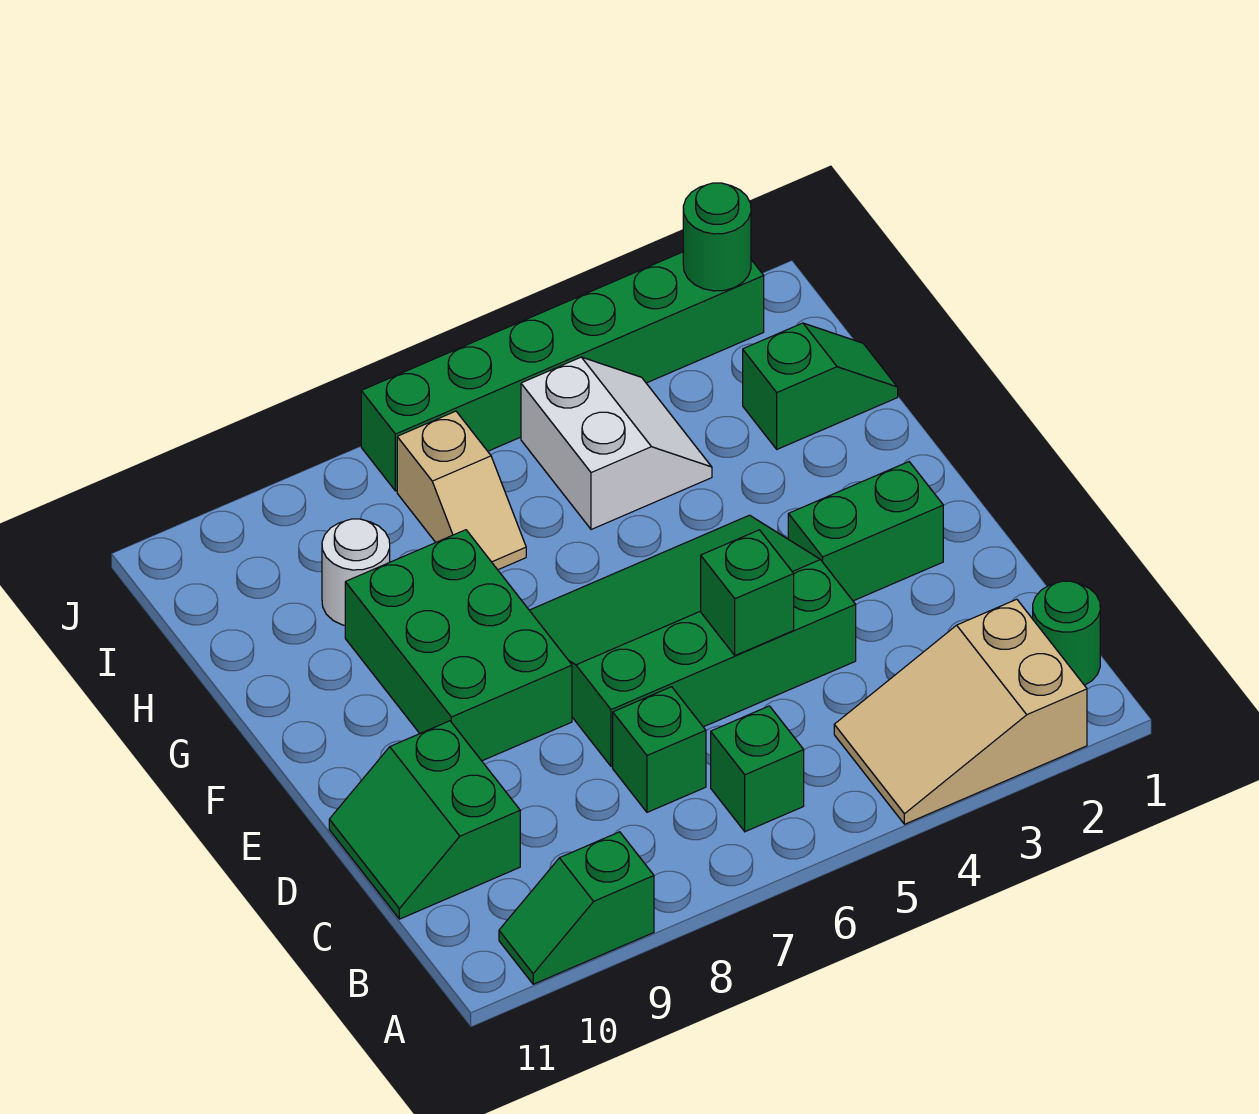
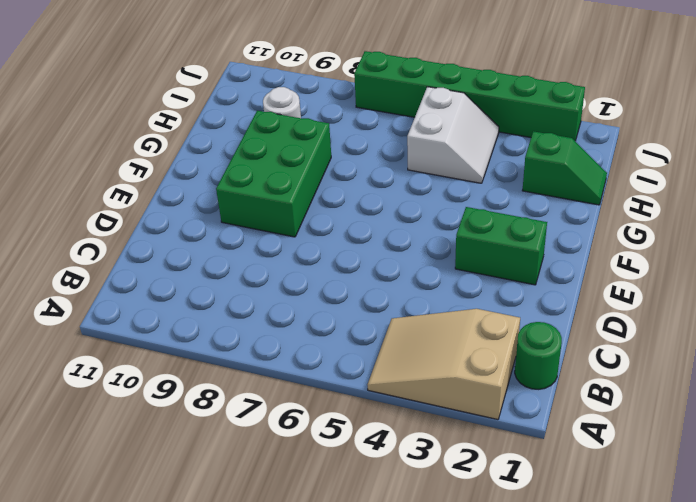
none -> green 1x2 slope [499,832,654,984]
none -> green 1x1 brick [711,706,804,832]
none -> green 1x1 brick [613,687,706,812]

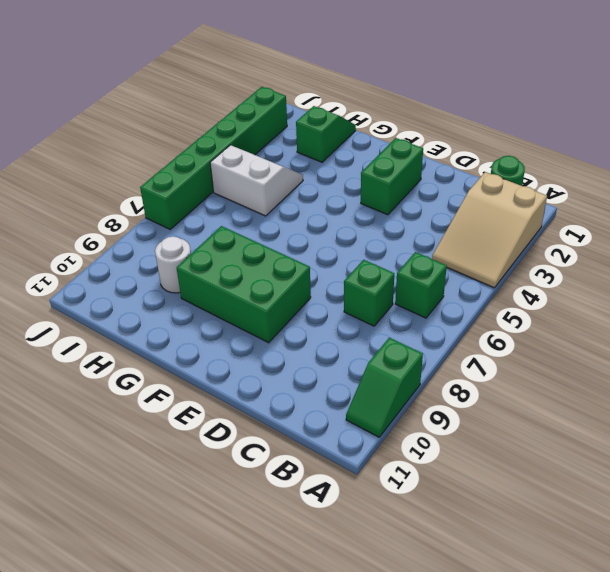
none -> green 2x2 slope [329,721,520,919]
none -> green 3x4 slope [529,515,856,767]
none -> tan 1x2 slope [397,411,526,570]

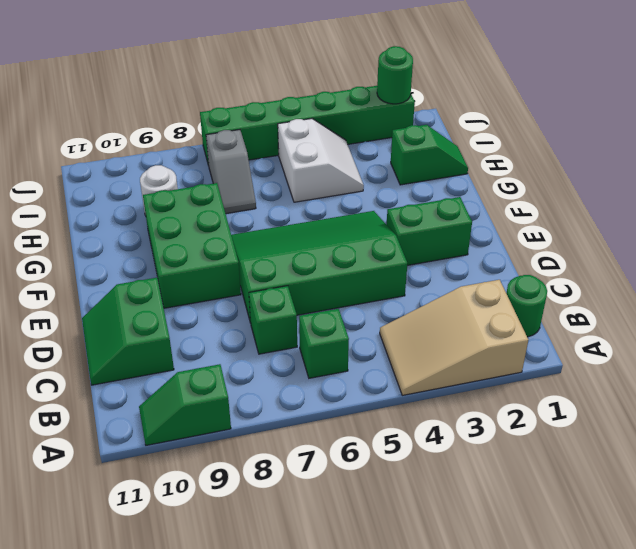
grey 1x2 slope [206,130,256,214] -> tan 1x2 slope [397,411,526,570]
none -> green 1x1 brick [701,530,794,656]

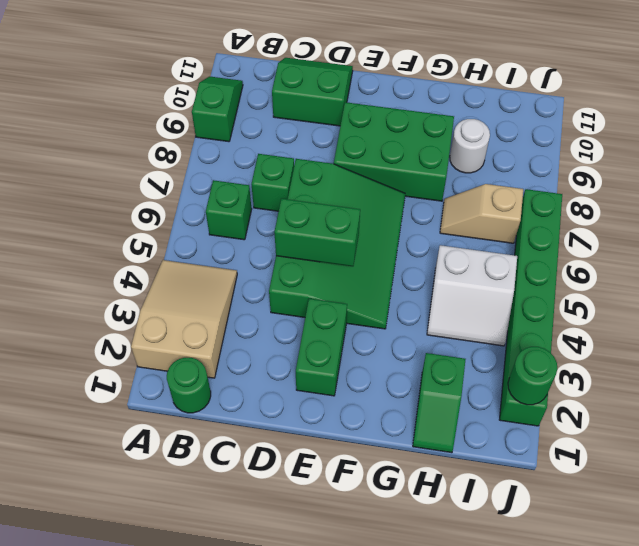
green 1x2 brick [274,199,360,266] -> green 1x1 brick [701,530,794,656]

